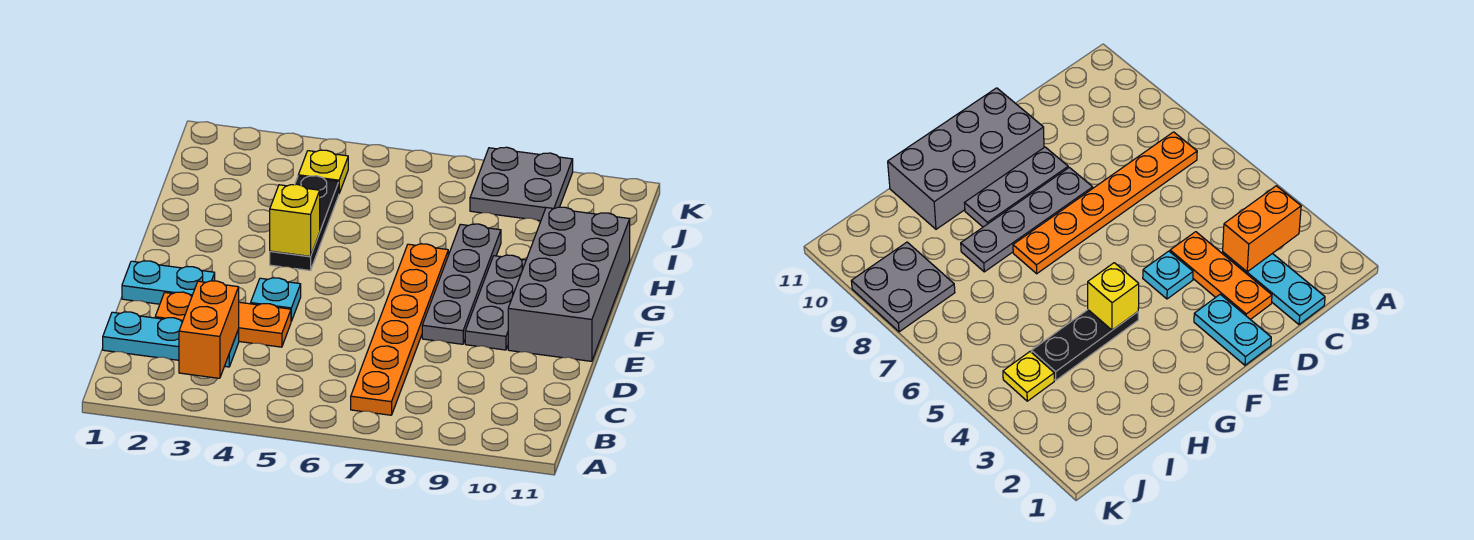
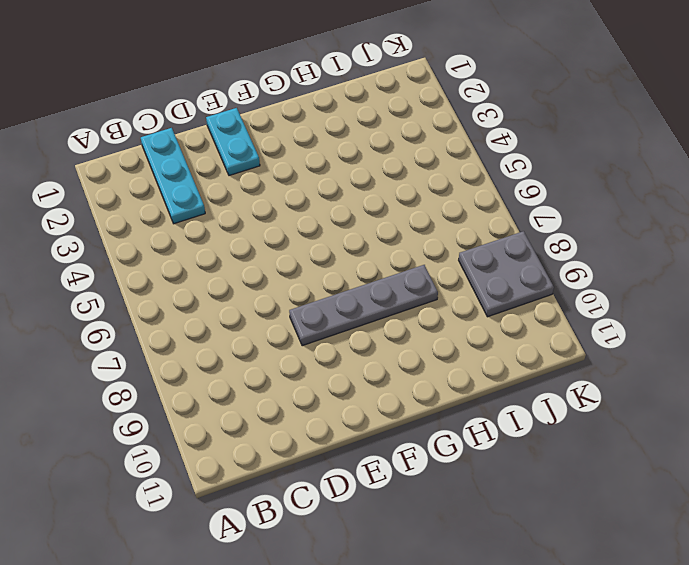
none -> orange 1x6 plate [351,244,448,415]
none -> orange 1x3 plate [155,292,291,347]
none -> cyan 1x1 plate [251,278,301,321]

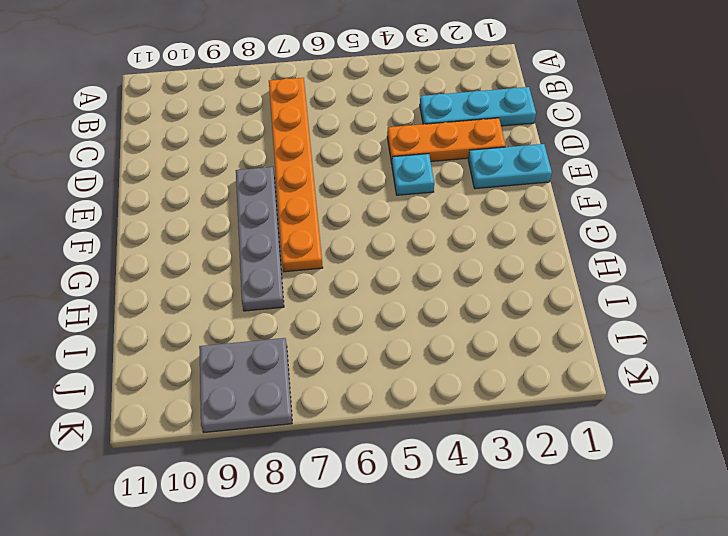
none -> grey 1x3 plate [465,255,526,350]
none -> grey 2x4 brick [508,207,630,361]
none -> black 1x3 plate [270,176,339,270]

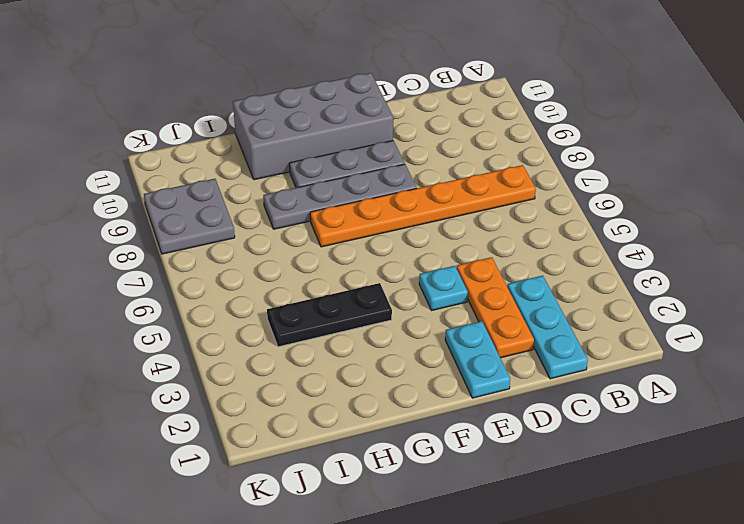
none -> yellow 1x1 plate [298,150,348,193]
none -> orange 1x2 brick [179,281,239,378]
none -> yellow 1x1 brick [270,184,320,256]

